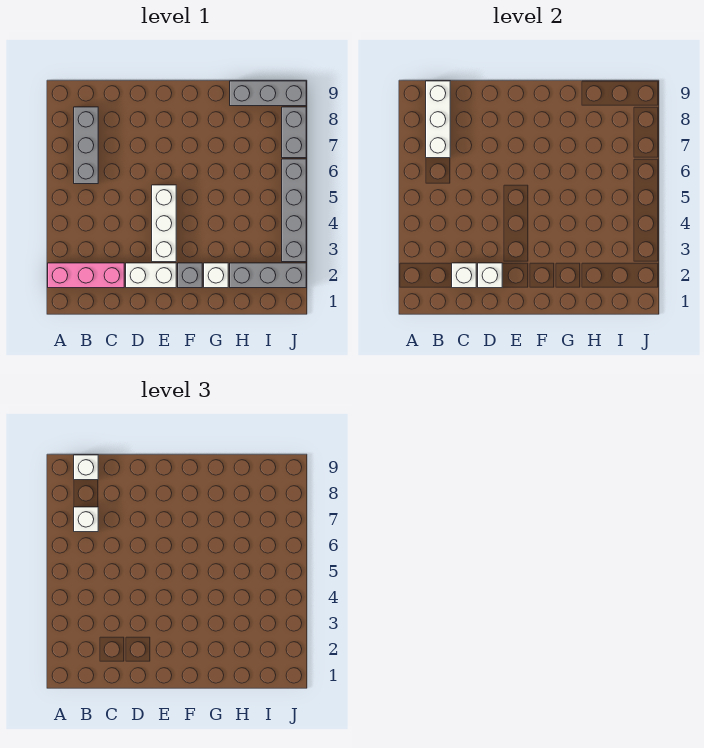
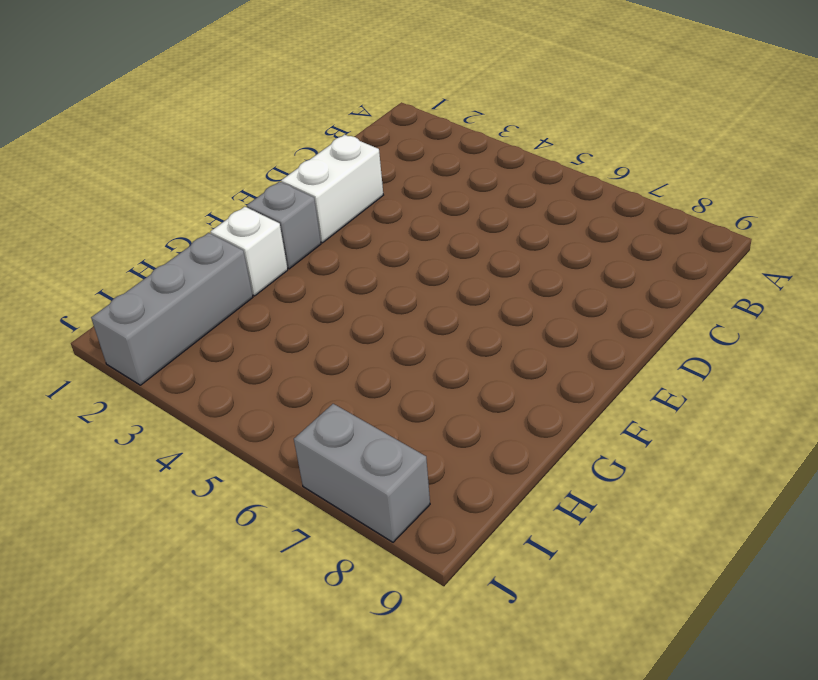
none -> pink 1x3 brick [48,263,124,288]
none -> grey 1x3 brick [74,107,98,184]
none -> white 1x3 brick [152,185,176,262]

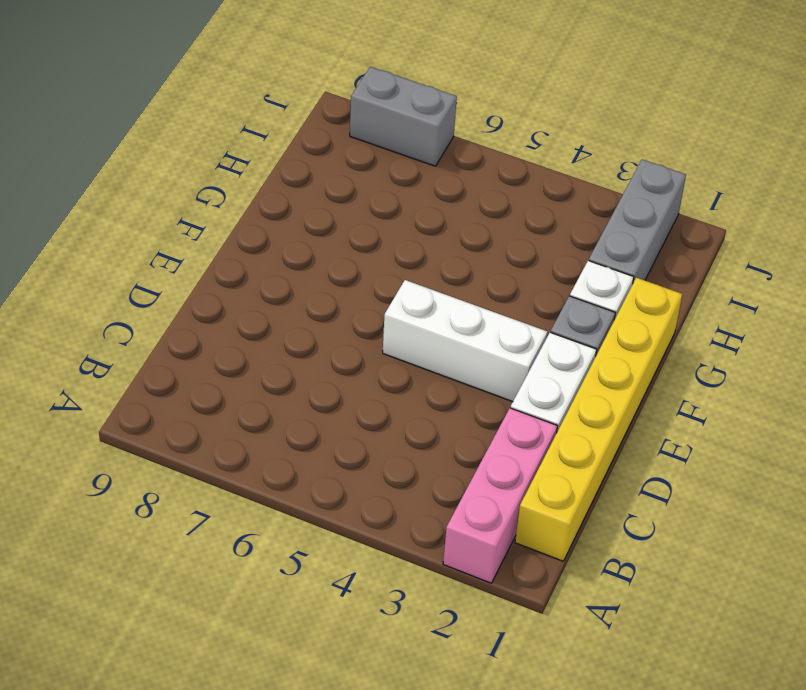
yellow 1x6 brick [515,278,682,561] -> none
none -> grey 1x3 brick [74,107,98,184]
none -> grey 1x3 brick [230,81,306,106]
none -> grey 1x4 brick [282,159,306,262]

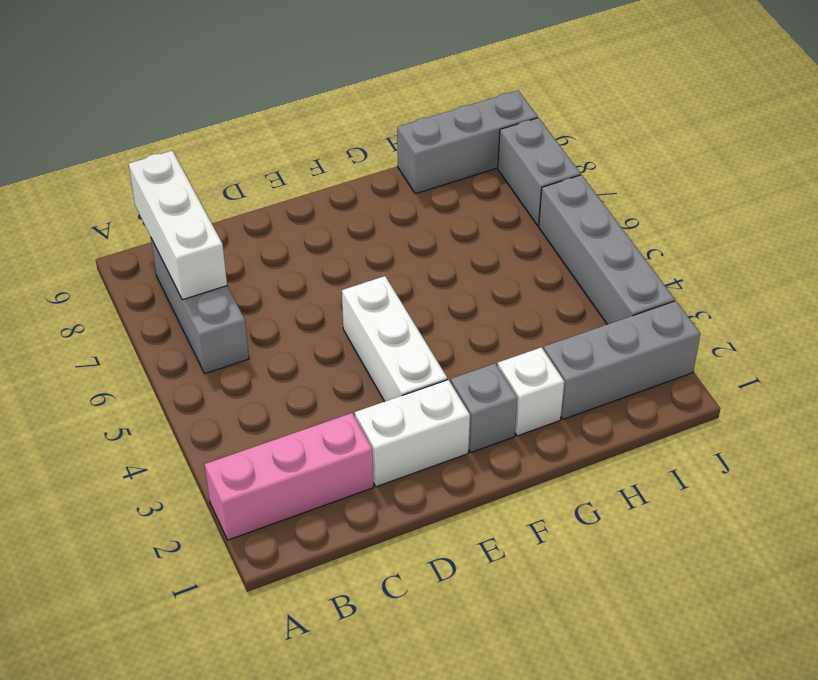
none -> white 1x1 brick [452,263,476,288]
none -> white 1x1 brick [478,263,502,288]
none -> white 1x1 brick [74,507,98,532]

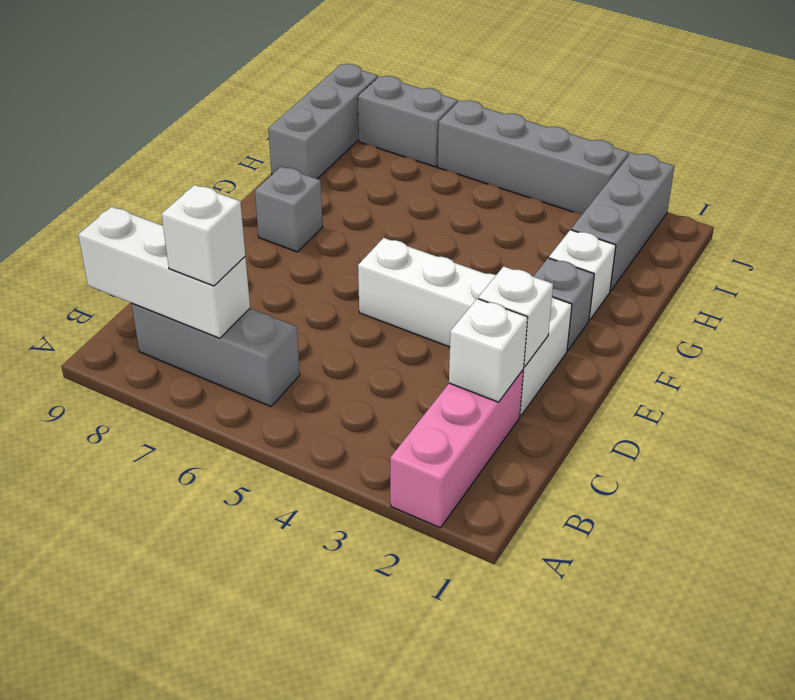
grey 1x1 brick [255,167,323,252] -> none
none -> white 1x1 brick [74,455,98,480]

